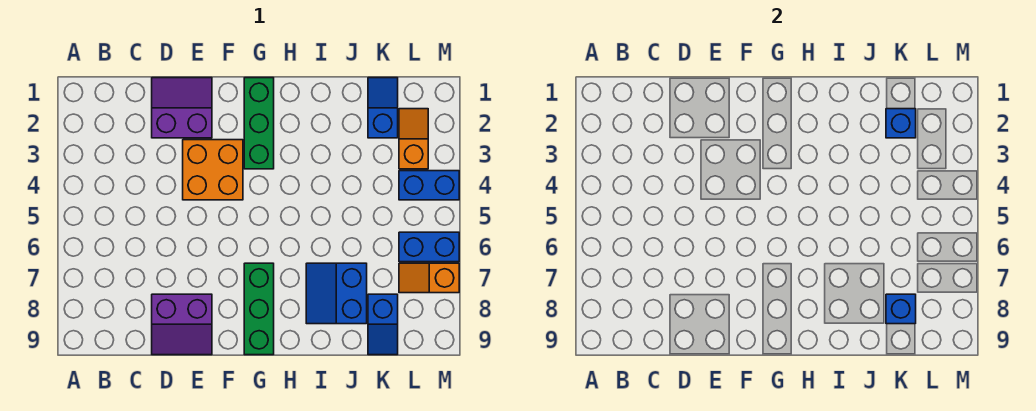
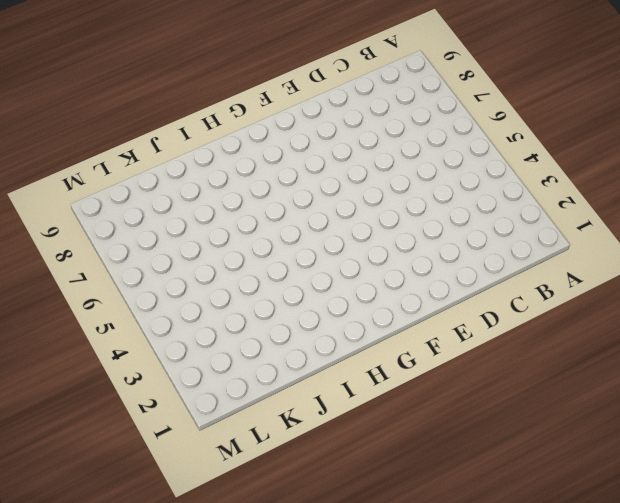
none -> purple 2x2 slope [152,78,212,138]
none -> purple 2x2 slope [152,294,212,355]
none -> orange 2x2 brick [183,140,243,200]

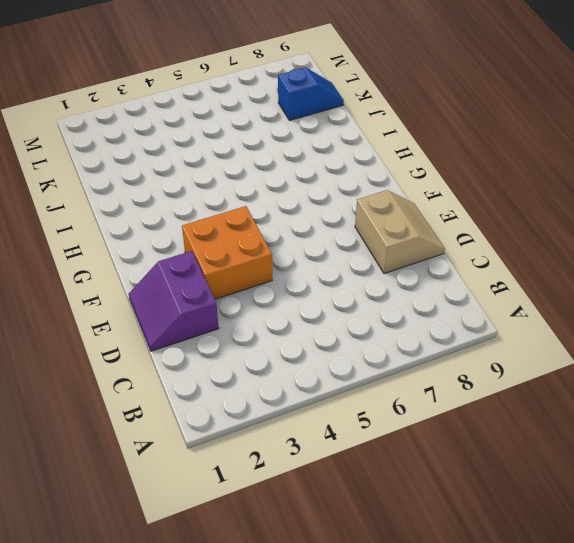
tan 2x2 slope [355,190,445,274] -> purple 2x2 slope [152,294,212,355]
none -> green 1x3 brick [244,78,274,169]
none -> green 1x3 brick [244,263,274,355]
none -> blue 2x2 slope [306,263,367,324]

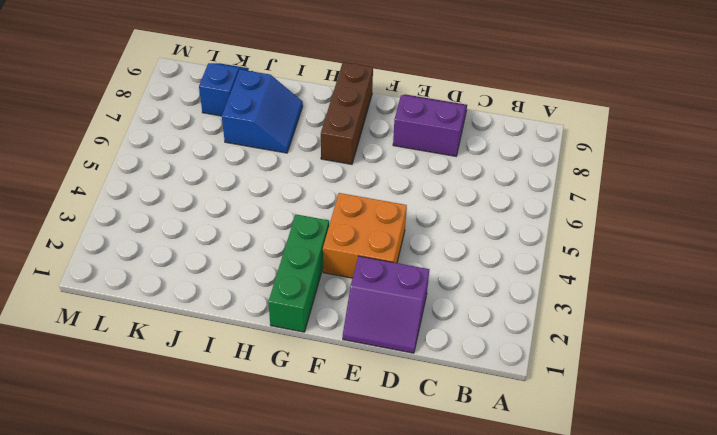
brown 1x3 brick [321,62,373,164] -> green 1x3 brick [244,263,274,355]
none -> blue 1x2 slope [368,78,398,138]
none -> orange 1x2 slope [399,109,428,169]
none -> blue 1x2 brick [399,171,459,200]

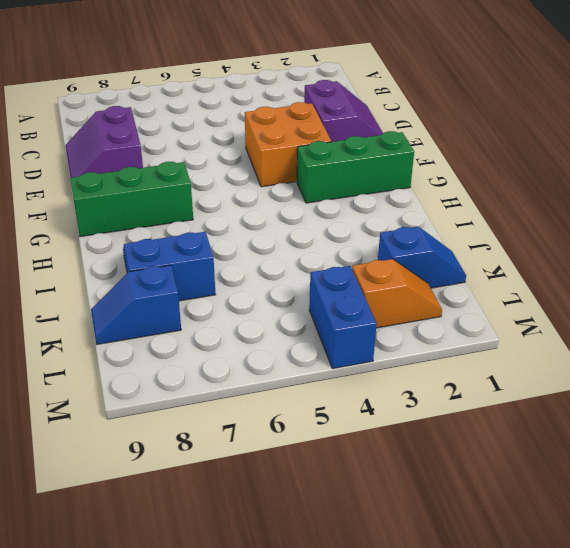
none -> blue 1x2 brick [399,232,459,262]
none -> orange 1x2 slope [399,263,459,293]
none -> blue 1x1 brick [886,109,916,138]

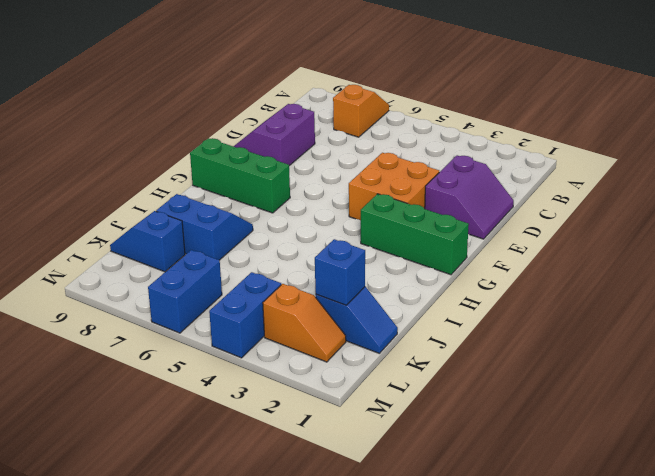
orange 1x2 slope [333,85,389,137] -> orange 1x2 slope moved to [399,263,459,293]
none -> blue 1x1 brick [886,294,916,324]

